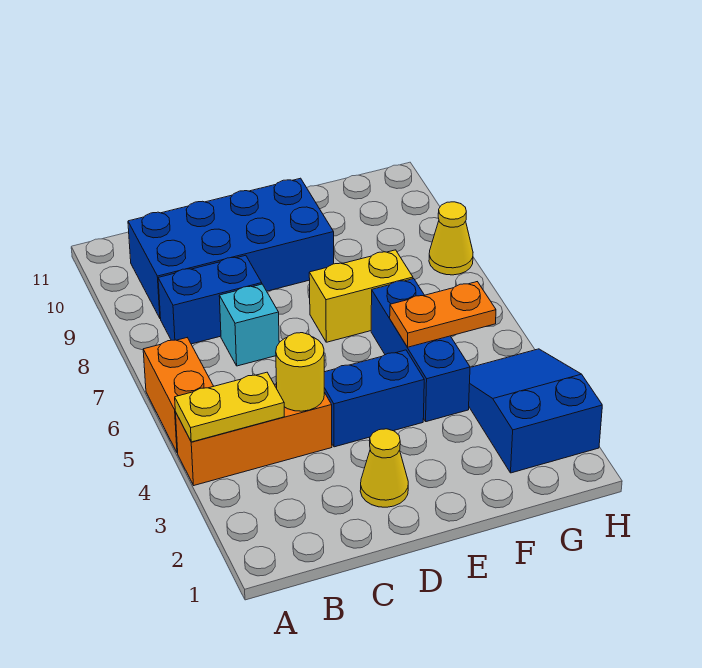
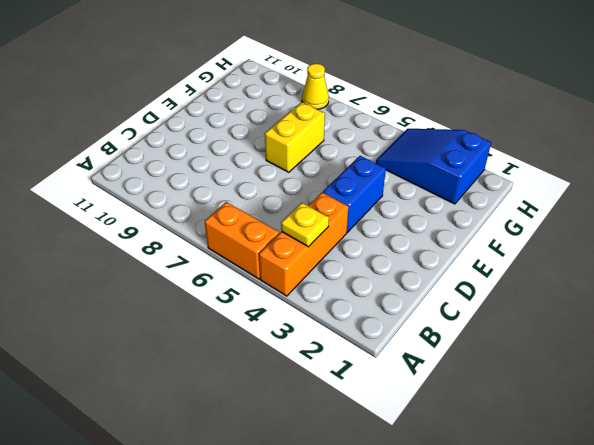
yellow 1x1 plate [281,203,329,247] -> yellow 1x2 plate [175,372,284,442]
none -> blue 1x2 brick [158,255,262,344]
none -> blue 2x4 brick [128,178,334,319]
none -> cyan 1x1 brick [219,284,279,366]

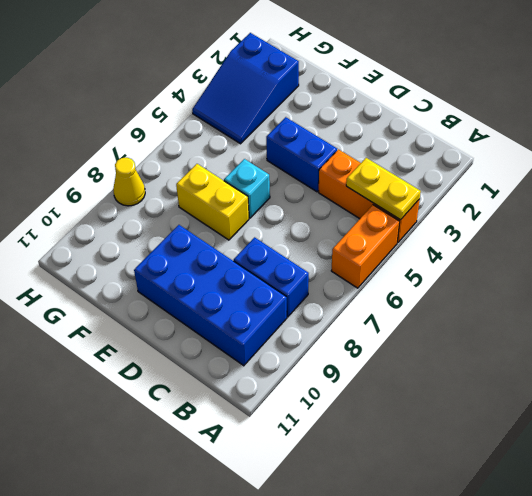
cyan 1x1 brick [224,159,270,218] -> cyan 1x1 brick moved to [219,284,279,366]
none -> yellow 1x1 cone [360,429,408,507]
none -> blue 1x3 brick [371,279,470,422]
none -> yellow 1x1 round brick [276,333,324,411]

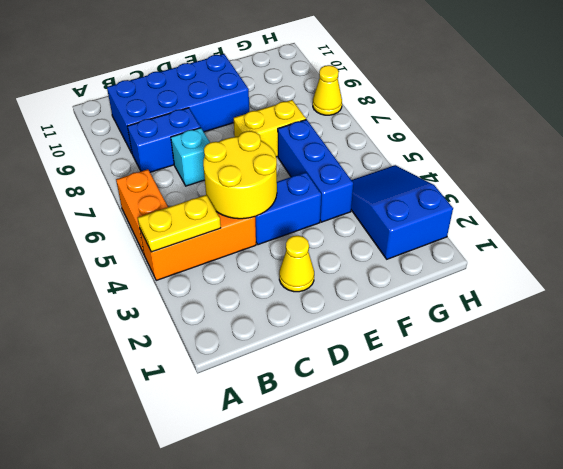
yellow 2x2 round brick [203,131,277,219] -> yellow 1x1 round brick [276,333,324,411]
none -> orange 1x2 plate [390,282,496,347]

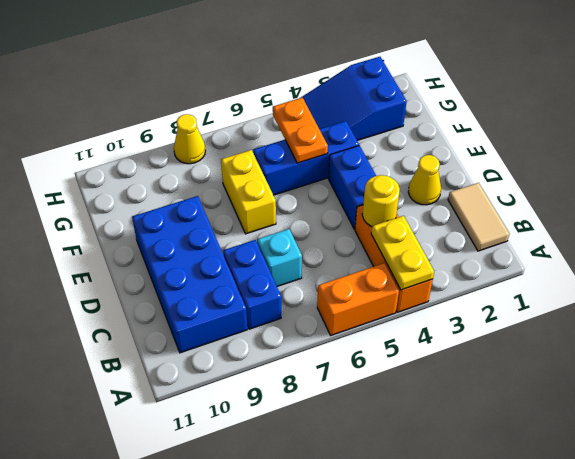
tan 1x2 tile [448,183,510,251] -> none

